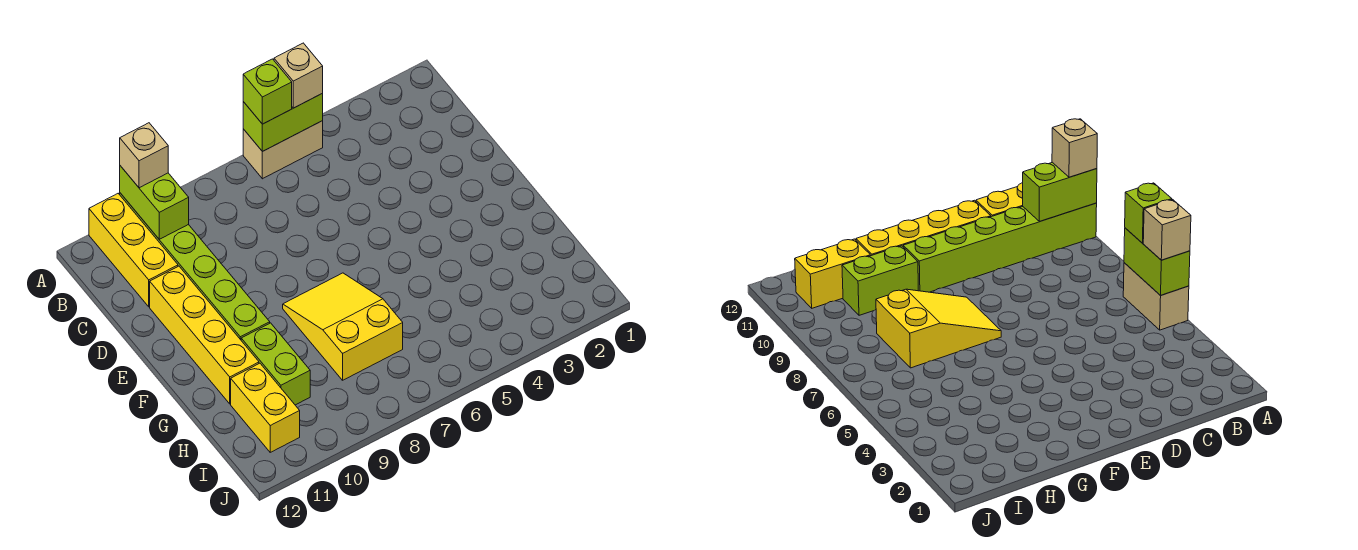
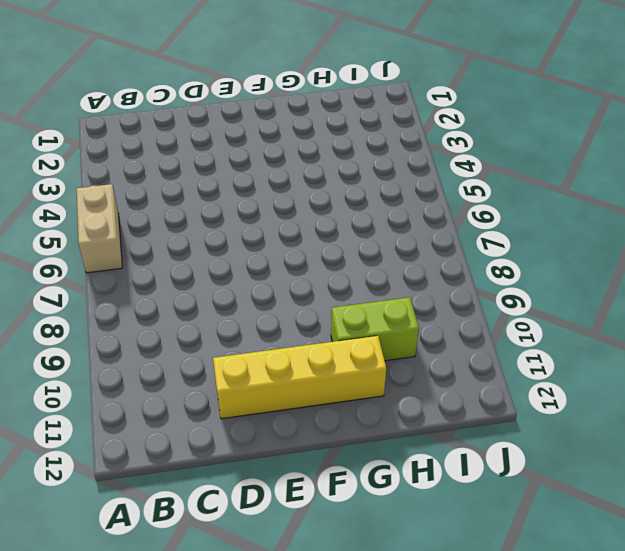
none -> lime 1x6 brick [120,193,270,340]
none -> yellow 1x3 brick [89,194,178,307]
none -> yellow 2x3 slope [283,273,403,380]

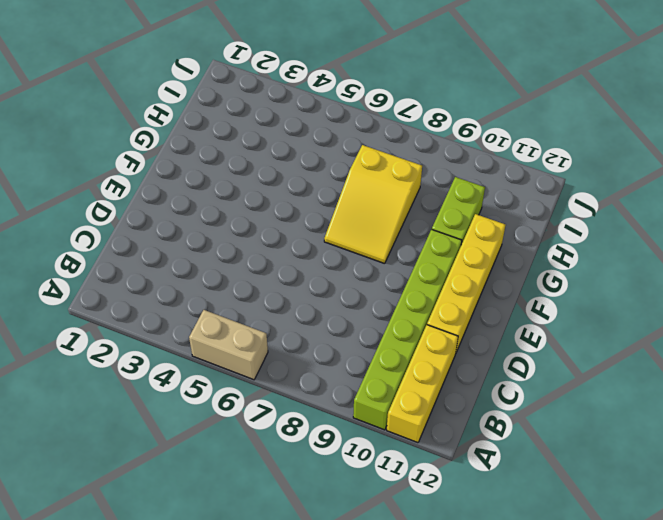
none -> yellow 1x2 brick [231,363,300,452]
none -> lime 1x2 brick [243,93,323,152]
none -> lime 1x2 brick [120,166,189,239]

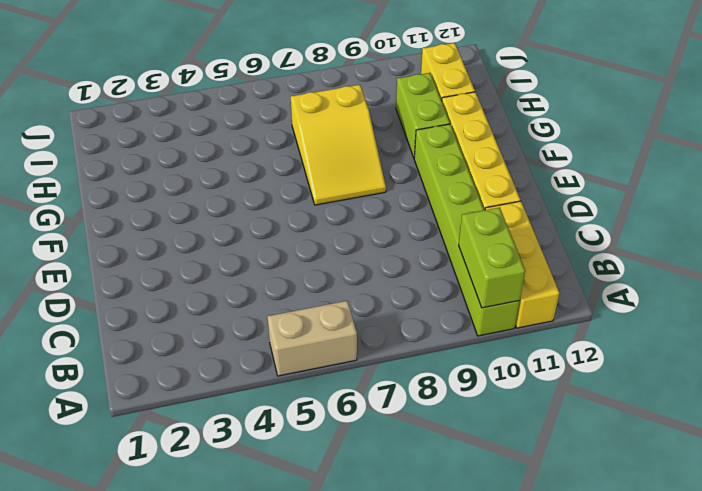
none -> lime 1x2 brick [243,93,323,152]
none -> tan 1x1 brick [274,43,323,108]
none -> lime 1x1 brick [243,59,292,124]

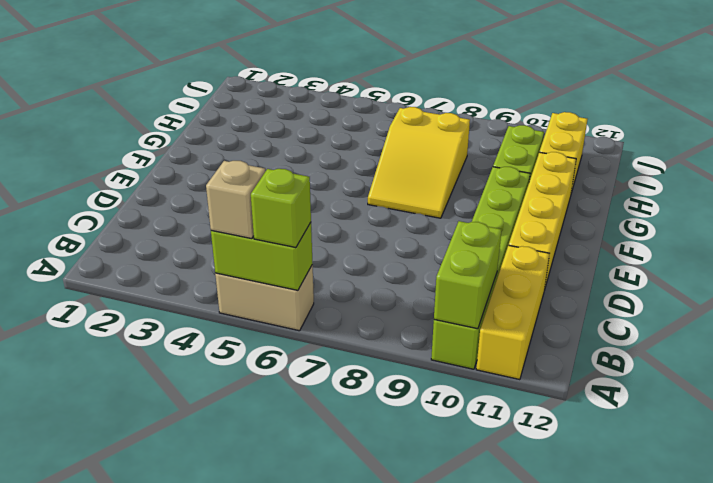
none -> tan 1x1 brick [120,123,168,188]

